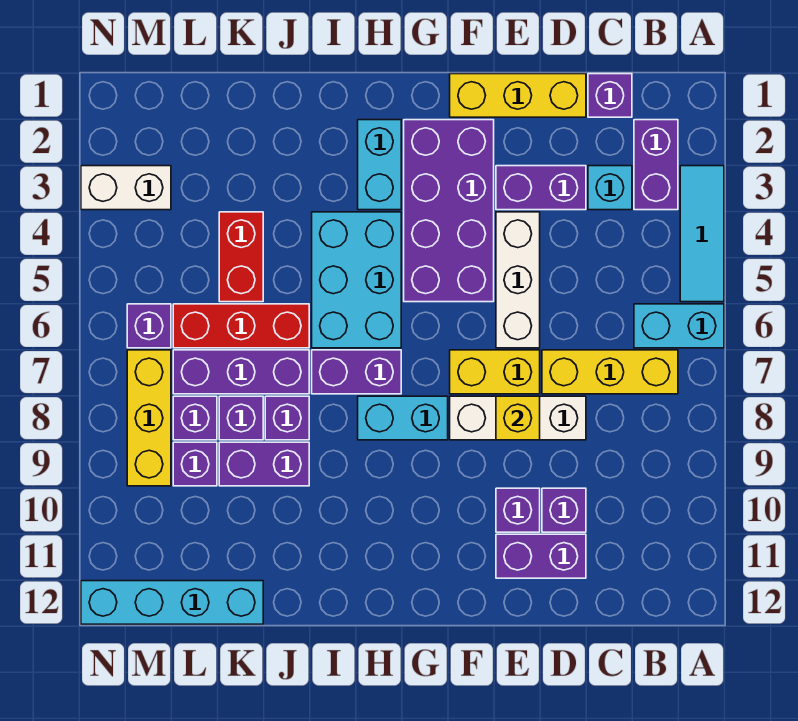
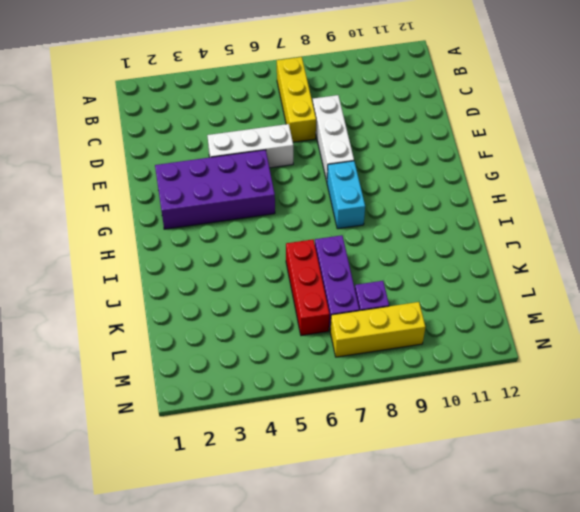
none -> cyan 1x3 tile [680,166,724,302]
none -> cyan 1x2 brick [634,304,724,348]
none -> purple 1x2 brick [634,120,678,210]
none -> purple 1x1 brick [588,74,632,117]

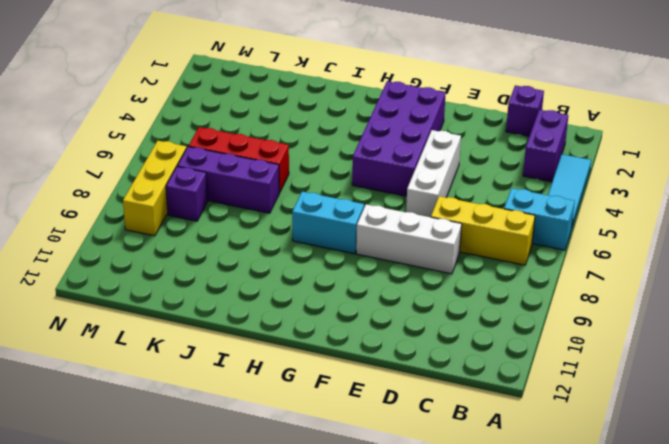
none -> cyan 1x1 brick [588,166,632,210]
none -> yellow 1x3 brick [450,74,586,117]
none -> purple 1x2 brick [496,166,586,210]
none -> purple 1x1 brick [542,488,586,532]

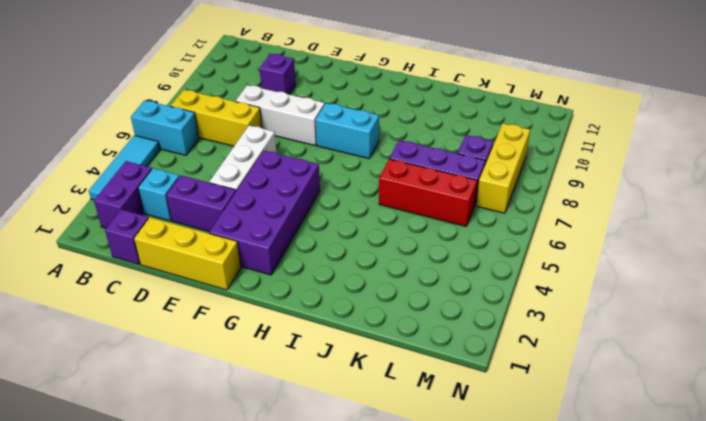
none -> purple 1x2 brick [496,534,586,578]
none -> yellow 1x2 brick [450,350,540,394]
none -> purple 1x1 brick [496,488,540,532]
none -> cyan 1x2 brick [358,120,401,210]

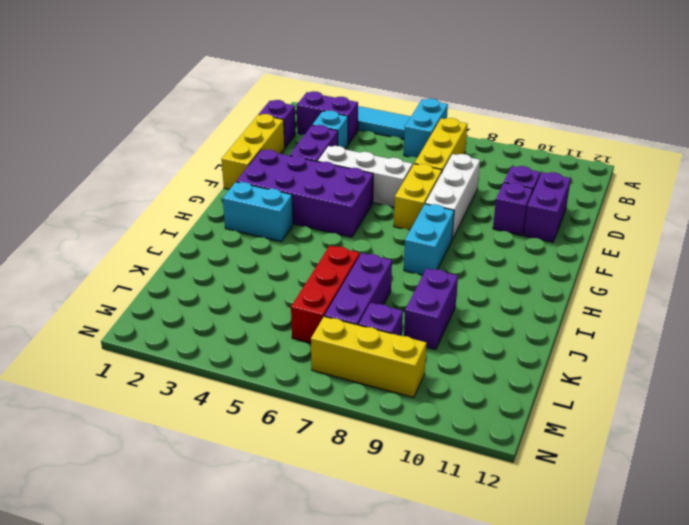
none -> cyan 2x3 brick [312,212,401,348]
none -> purple 1x2 brick [312,350,401,394]
none -> purple 1x1 brick [265,396,309,440]
none -> red 1x2 brick [219,212,263,302]

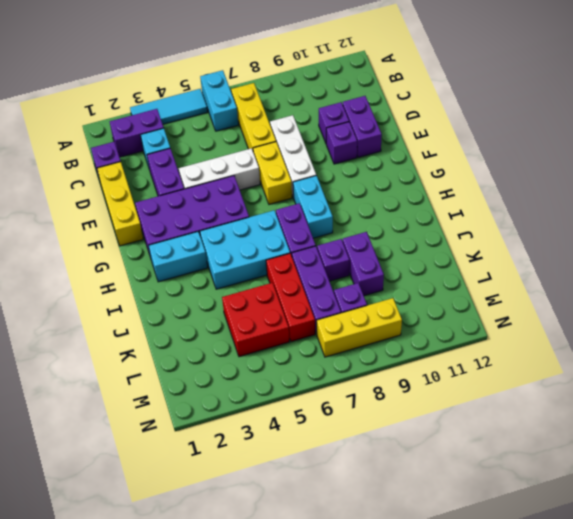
red 2x2 brick [222,283,289,357] -> red 1x2 brick [219,212,263,302]
none -> purple 1x1 brick [219,396,263,440]
none -> cyan 1x4 brick [81,581,263,624]
none -> purple 1x1 brick [173,442,217,486]
none -> white 1x2 brick [81,166,171,210]

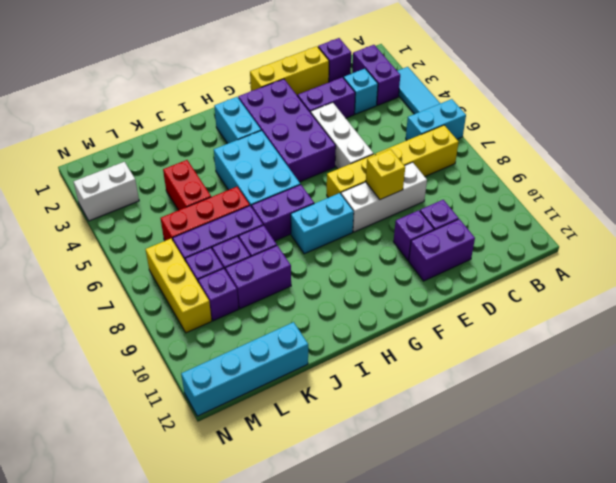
none -> purple 1x1 brick [127,304,171,348]

